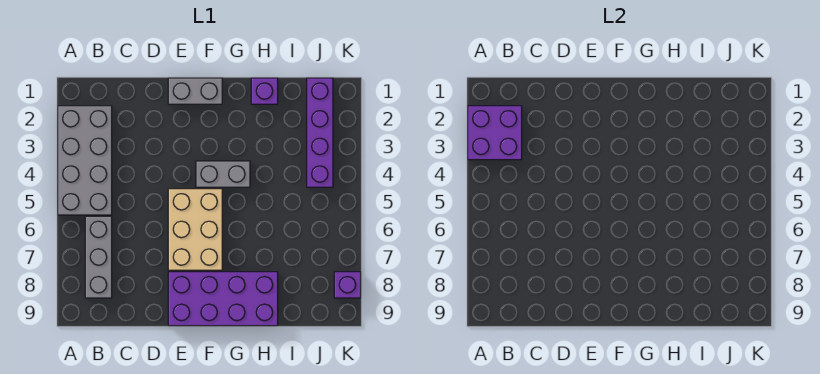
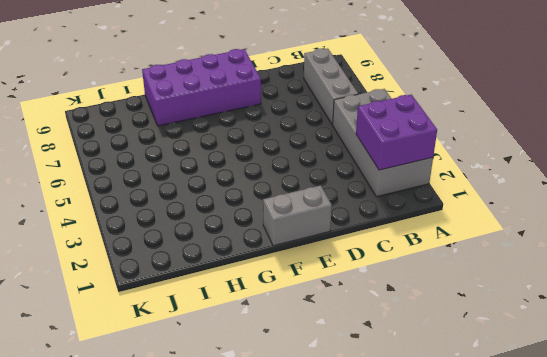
none -> tan 2x3 brick [168,189,222,270]
none -> grey 1x2 brick [196,161,250,187]

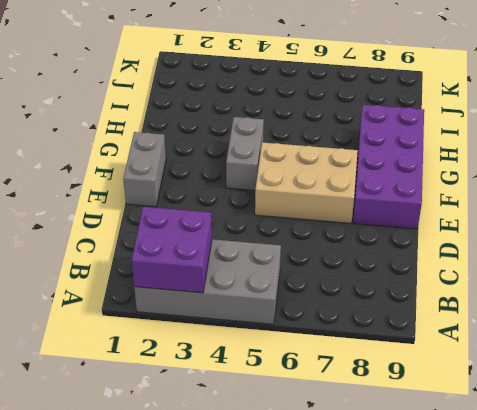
none -> grey 1x3 brick [85,216,112,298]
none -> purple 1x1 brick [251,78,278,104]

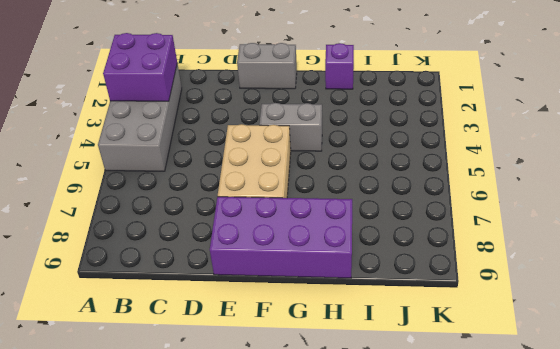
none -> grey 1x3 brick [85,216,112,298]
none -> purple 1x4 brick [307,78,333,187]

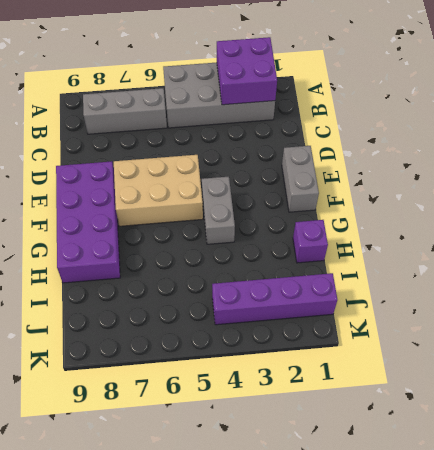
none -> purple 1x1 brick [334,272,361,298]

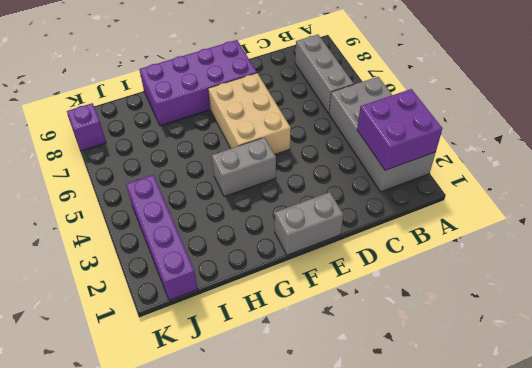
none -> purple 1x1 brick [251,78,278,104]

